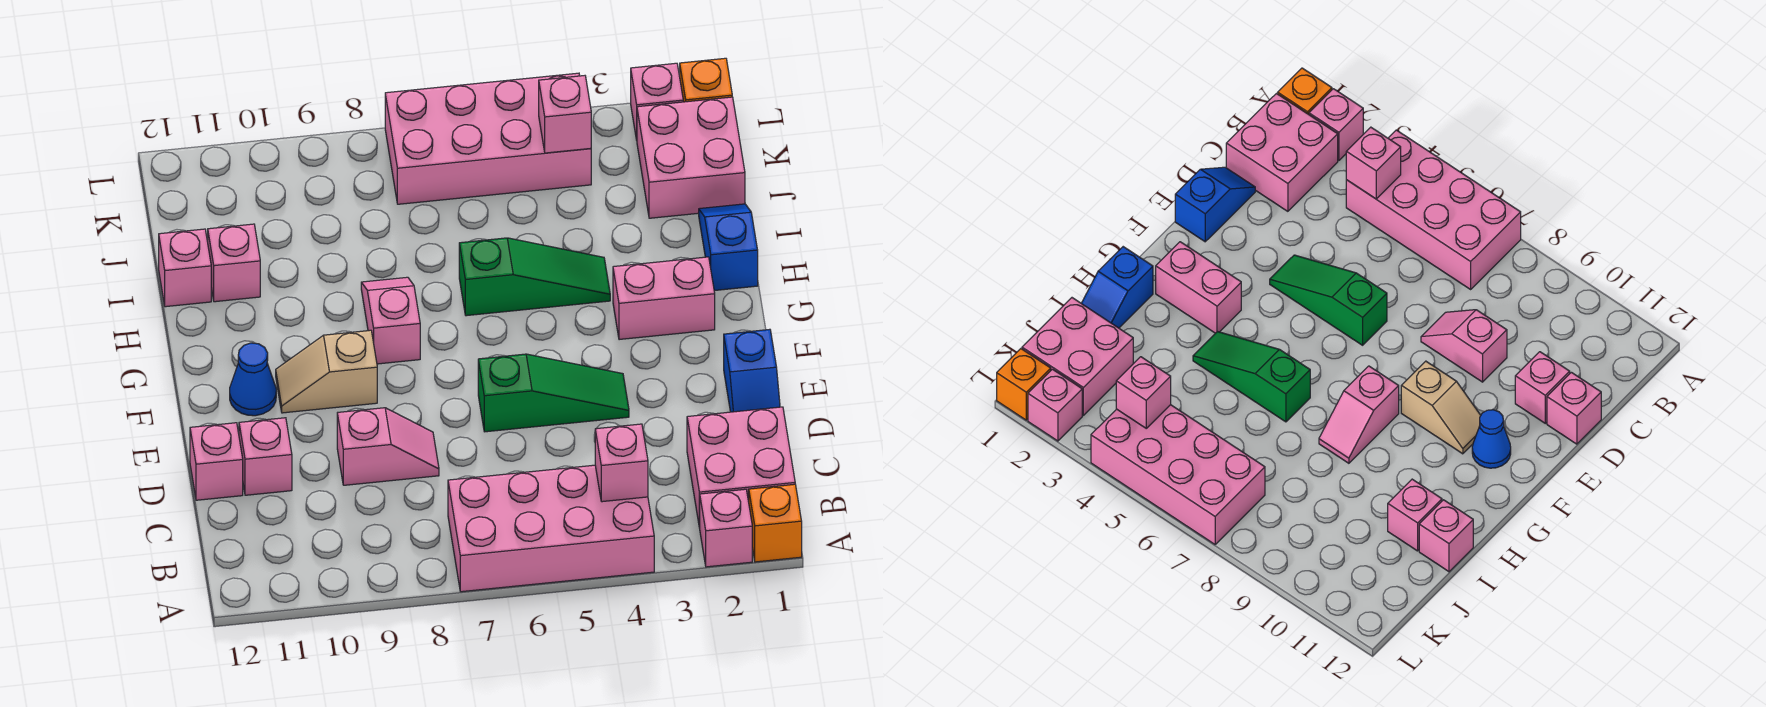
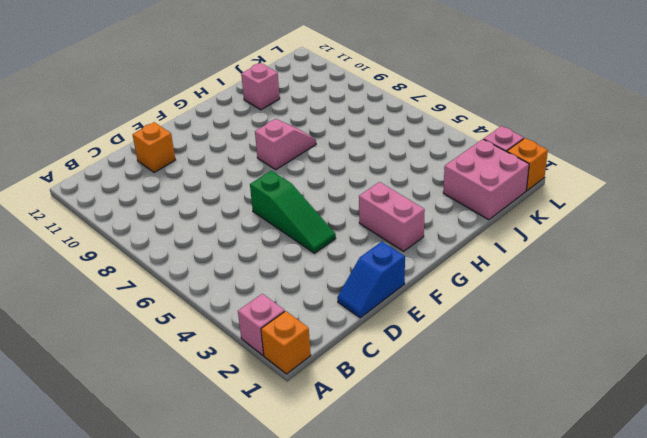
orange 1x1 brick [133,122,175,173] -> pink 1x1 brick [239,418,292,495]
none -> pink 2x4 brick [448,465,654,592]
none -> pink 2x2 brick [687,407,795,528]
none -> pink 1x2 slope [337,408,439,485]

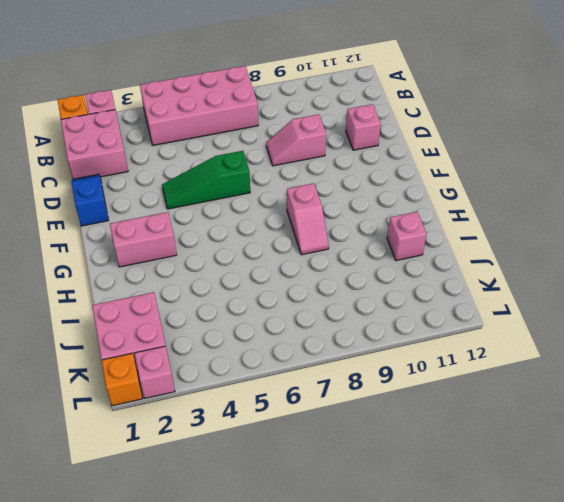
none -> pink 1x1 brick [190,423,243,500]
none -> tan 1x2 slope [276,330,377,413]
none -> blue 1x1 cone [230,343,276,416]

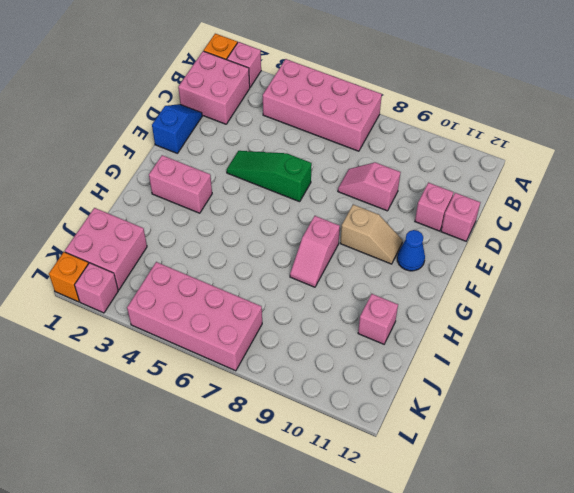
none -> blue 1x2 slope [699,204,758,291]
none -> green 1x3 slope [459,238,610,316]
none -> pink 1x1 brick [159,229,211,307]

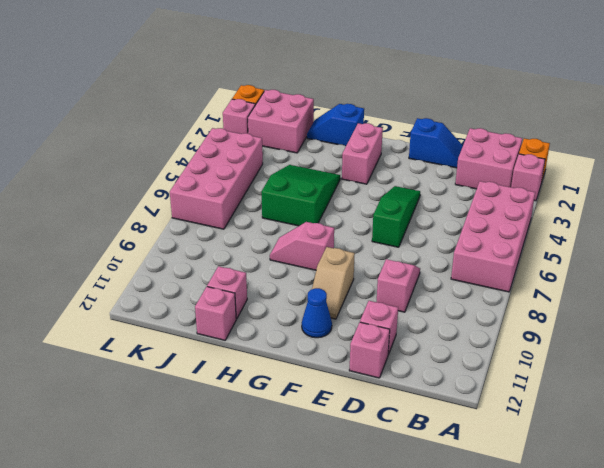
green 2x3 slope [262,165,340,226] -> green 1x3 slope [459,238,610,316]
none -> pink 1x1 brick [595,424,648,502]
none -> pink 1x1 brick [539,76,591,153]

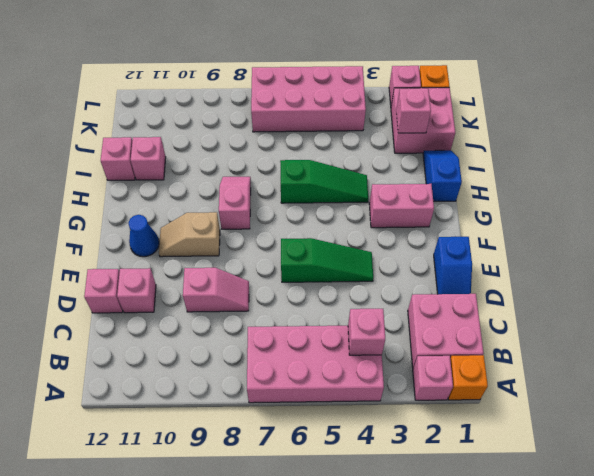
pink 1x1 brick [396,88,431,133] -> pink 1x1 brick moved to [539,76,591,153]

